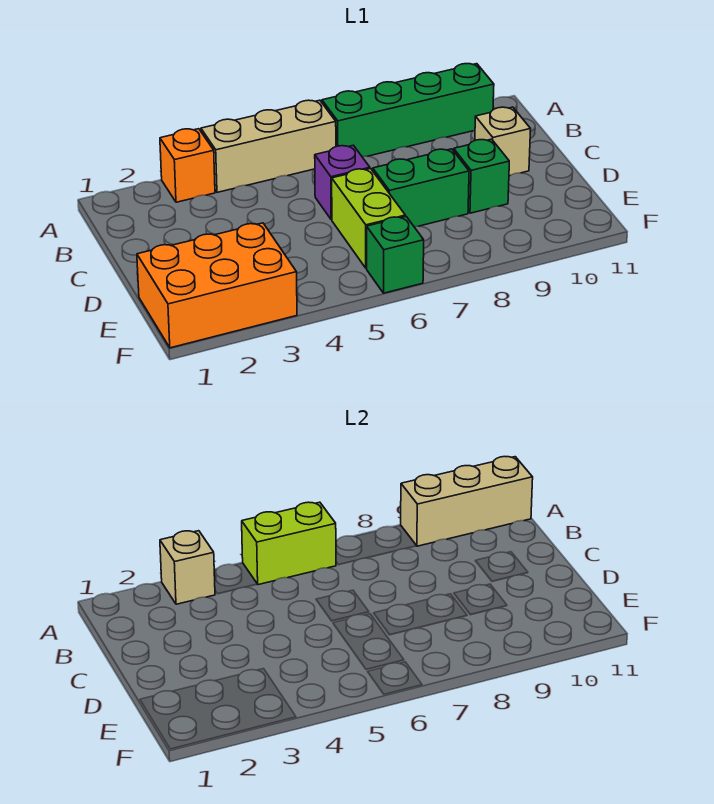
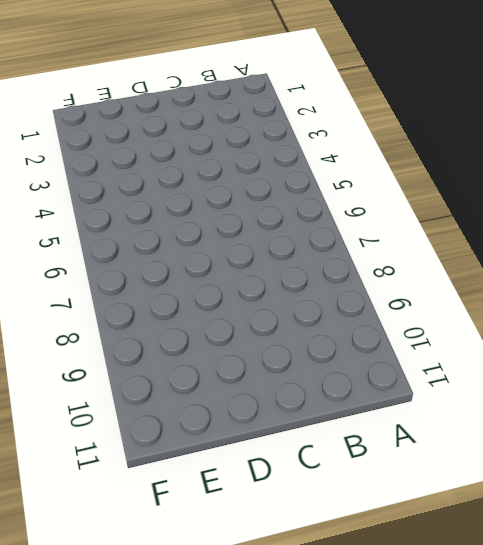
none -> orange 1x1 brick [160,129,215,202]
none -> tan 1x3 brick [201,100,336,192]
none -> green 1x4 brick [322,64,494,157]

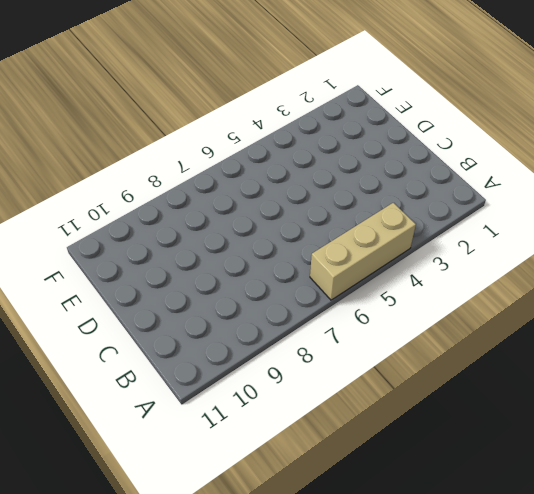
none -> orange 1x1 brick [160,129,215,202]
none -> green 1x4 brick [322,64,494,157]
none -> purple 1x1 brick [315,145,370,220]

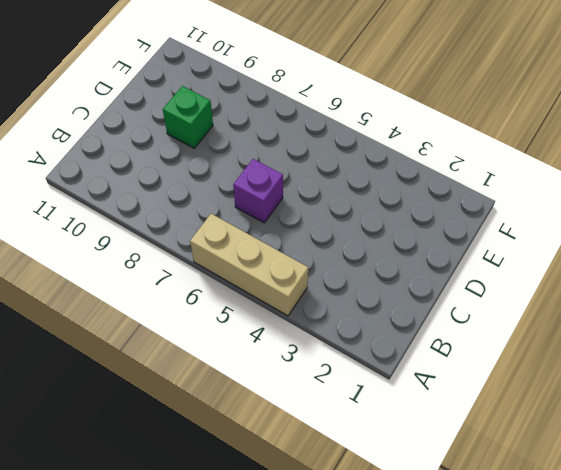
none -> orange 1x1 brick [160,129,215,202]
none -> green 1x4 brick [322,64,494,157]
none -> tan 1x1 brick [475,107,531,176]

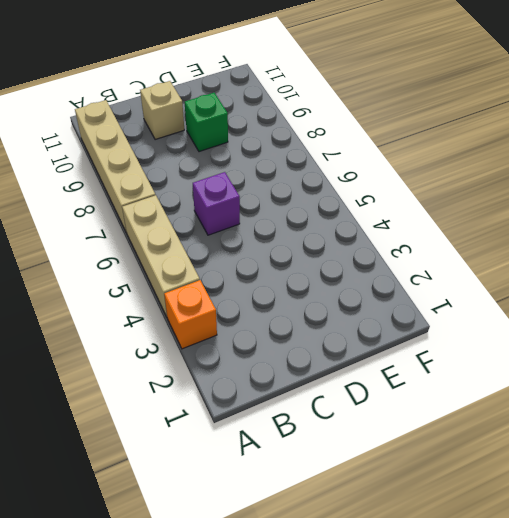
tan 1x4 brick [75,100,155,233] -> green 1x4 brick [322,64,494,157]
none -> lime 1x2 brick [332,169,405,268]
none -> green 1x2 brick [373,149,469,227]
none -> orange 2x3 brick [137,223,297,348]

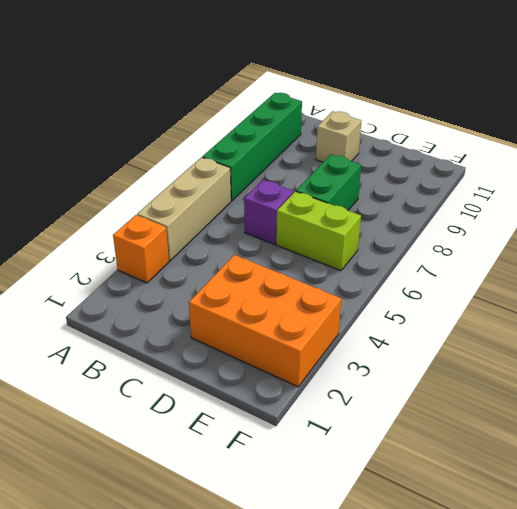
orange 2x3 brick [189,255,341,387] -> orange 2x3 brick turned to [137,223,297,348]
none -> green 1x1 brick [454,139,509,213]
none -> green 1x1 brick [367,216,424,293]
none -> tan 1x1 brick [160,531,215,604]

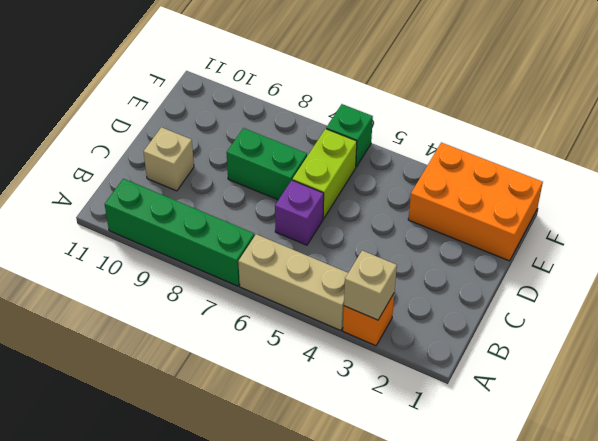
none -> green 1x1 brick [454,139,509,213]
none -> lime 1x2 brick [242,502,336,585]
none -> tan 1x3 brick [401,457,533,546]

